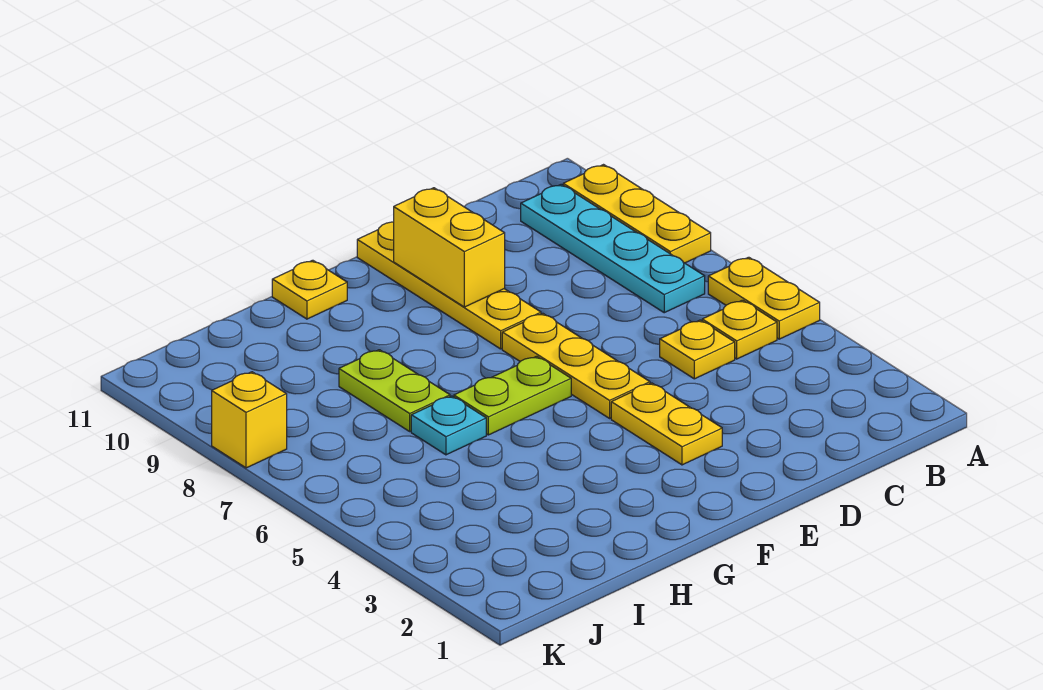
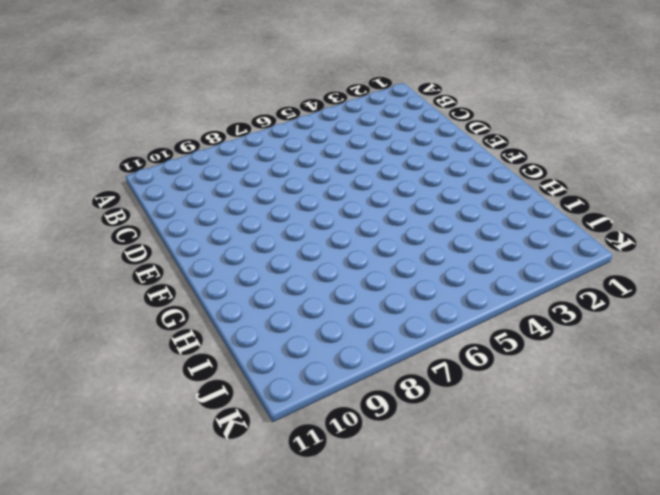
none -> yellow 1x2 plate [708,257,820,339]
none -> yellow 1x3 plate [563,165,711,263]
none -> yellow 1x1 plate [702,300,777,359]

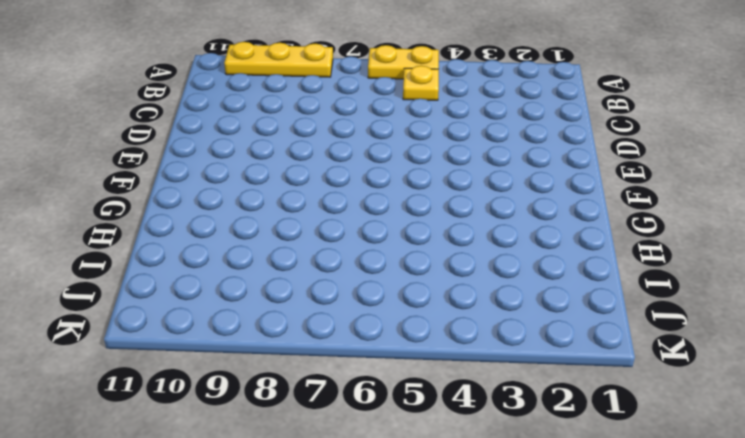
none -> cyan 1x4 plate [521,184,705,313]
none -> yellow 1x1 plate [660,320,735,379]
none -> yellow 1x2 plate [611,383,722,465]

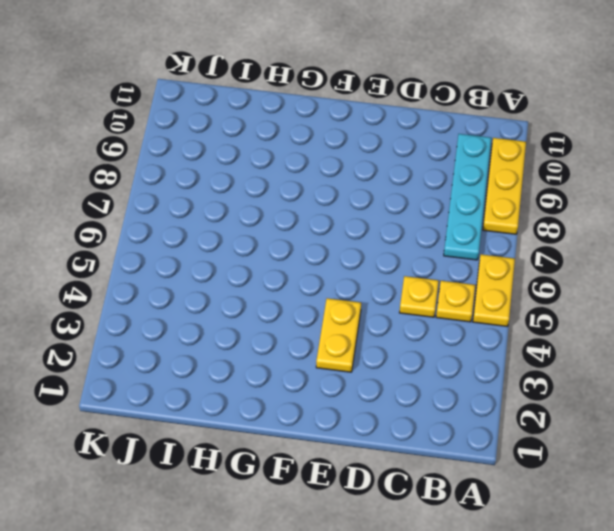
none -> yellow 1x3 plate [502,313,650,418]
none -> yellow 1x4 plate [357,222,541,349]
none -> lime 1x2 plate [454,356,571,435]

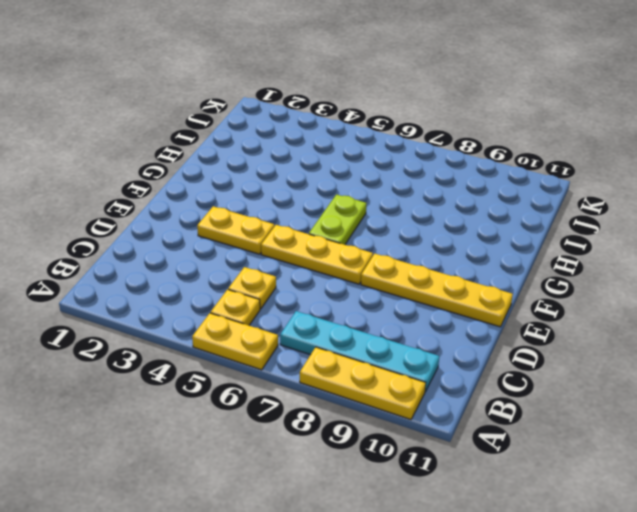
none -> yellow 1x1 plate [272,260,347,319]
none -> cyan 1x1 plate [411,396,486,455]
none -> lime 1x2 plate [339,350,450,431]

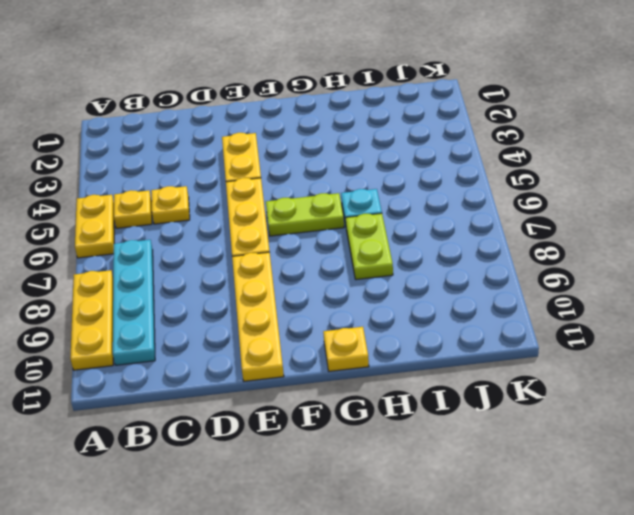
none -> yellow 1x1 brick [212,372,287,468]
none -> yellow 1x2 brick [394,188,505,307]

